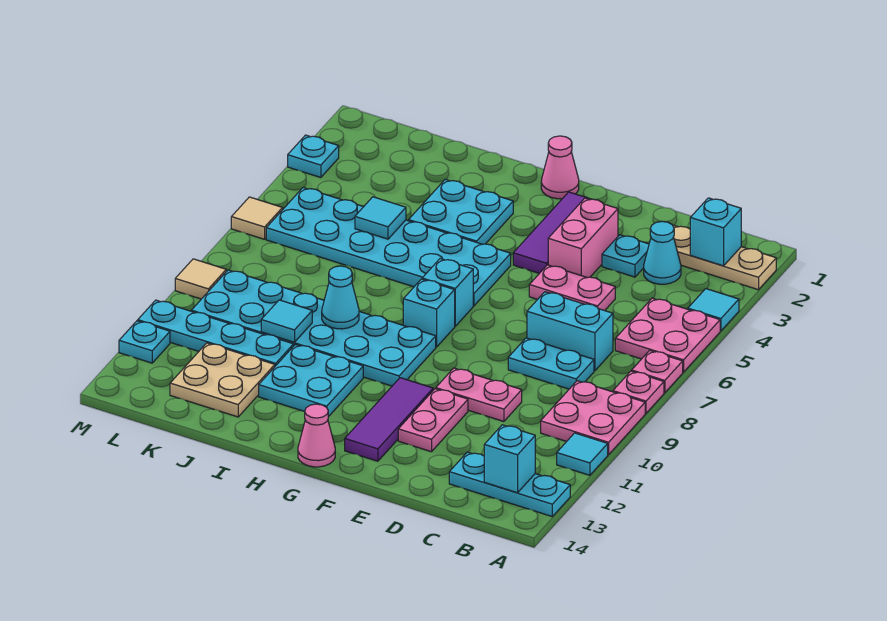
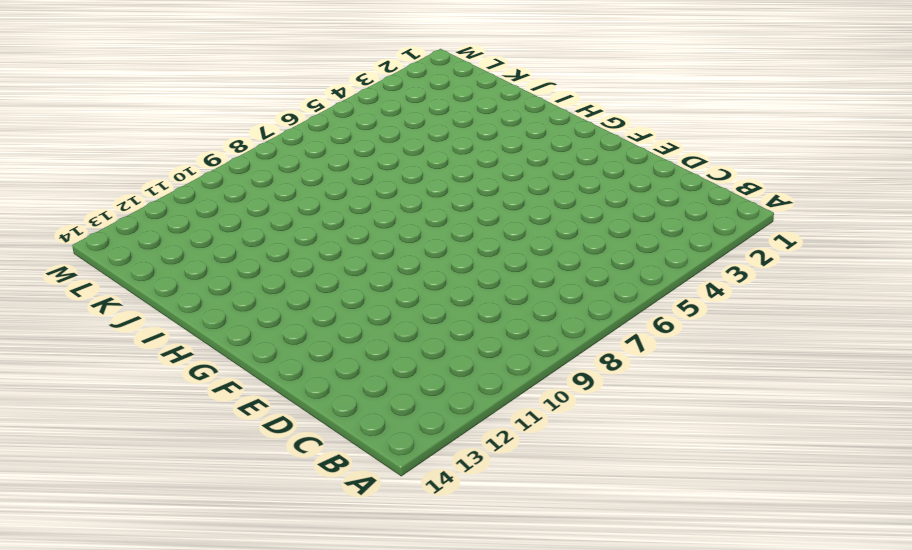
none -> tan 1x3 plate [673,225,776,290]
none -> cyan 1x1 tile [688,289,739,331]
none -> pink 2x2 plate [615,298,720,372]
none -> pink 1x1 plate [632,351,683,393]

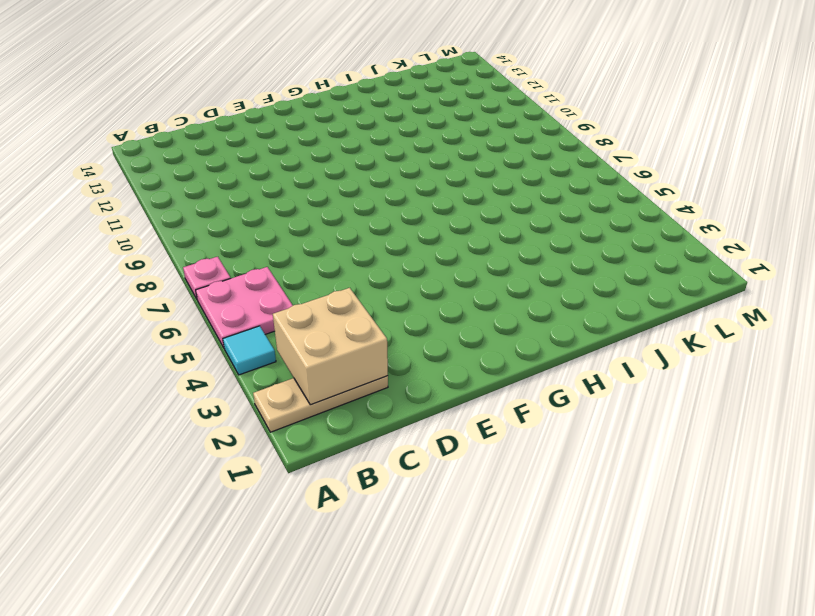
tan 2x2 brick [273,288,388,405] -> cyan 1x1 brick [690,198,741,266]
none -> pink 1x1 plate [613,371,664,413]
none -> pink 2x2 plate [541,381,645,455]
none -> cyan 1x1 tile [557,433,608,475]
none -> cyan 1x3 plate [449,452,570,516]

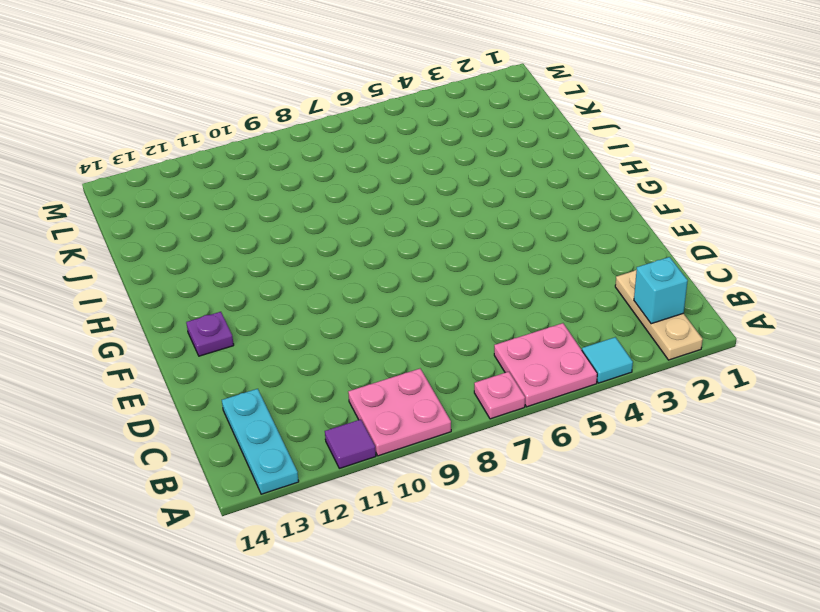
purple 1x1 tile [325,419,376,468] -> cyan 1x1 tile [557,433,608,475]
purple 1x1 plate [186,312,234,356] -> purple 1x3 tile [345,378,433,461]
none -> pink 1x1 plate [613,371,664,413]
none -> cyan 1x1 cone [644,222,681,284]
none -> cyan 1x2 brick [527,292,613,371]
none -> cyan 1x2 plate [508,338,594,389]

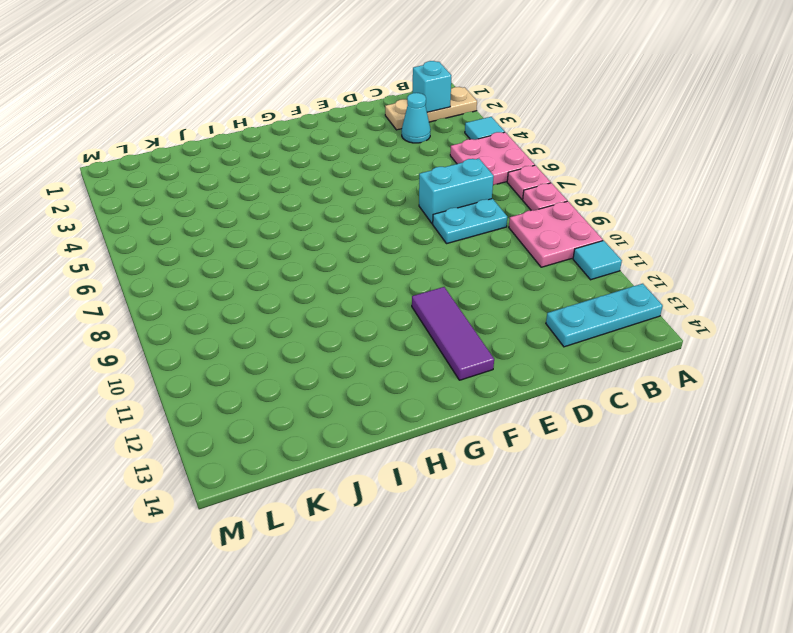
none -> cyan 1x1 plate [602,235,649,277]
none -> pink 1x2 plate [529,265,615,311]
none -> pink 1x2 plate [436,368,522,422]
none -> pink 1x2 brick [548,198,618,278]

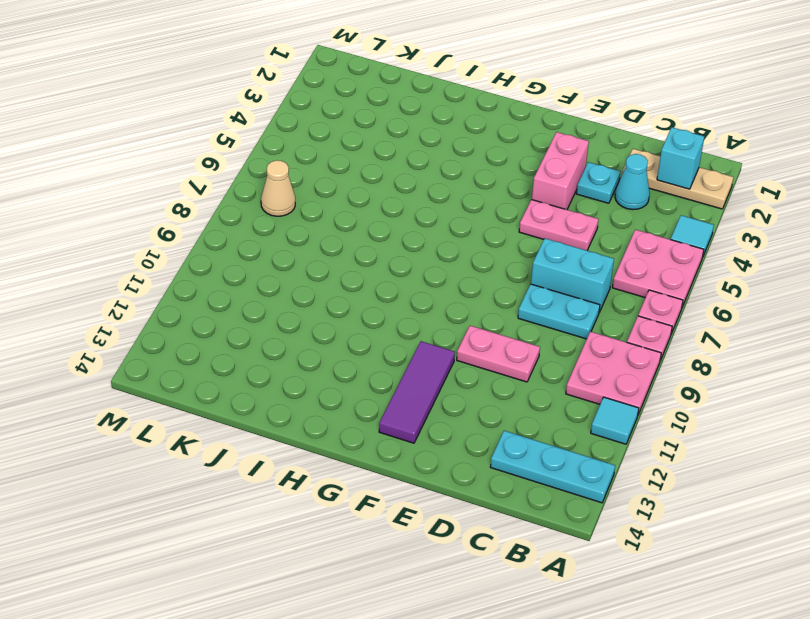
tan 1x1 cone [261,160,295,216] -> none
none -> pink 1x2 plate [398,389,468,452]
none -> purple 1x3 tile [513,192,591,273]
none -> pink 1x1 cone [541,136,579,199]
none -> cyan 2x6 plate [266,187,511,306]

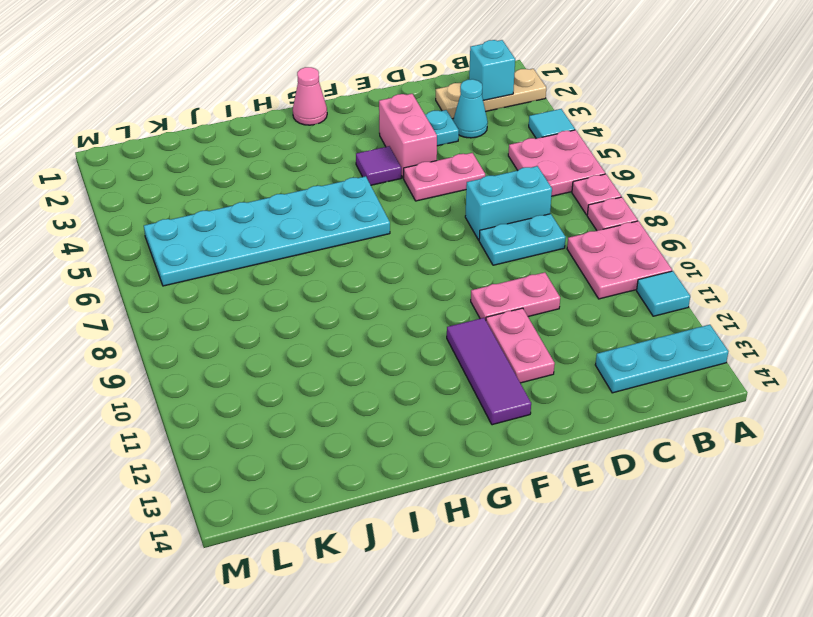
purple 1x1 tile [356,146,401,185] -> purple 1x3 tile [513,192,591,273]
none -> cyan 1x1 brick [422,259,473,326]
none -> cyan 1x1 brick [403,279,455,347]
none -> cyan 2x6 plate [191,270,436,386]
none -> pink 1x1 cone [298,404,335,467]

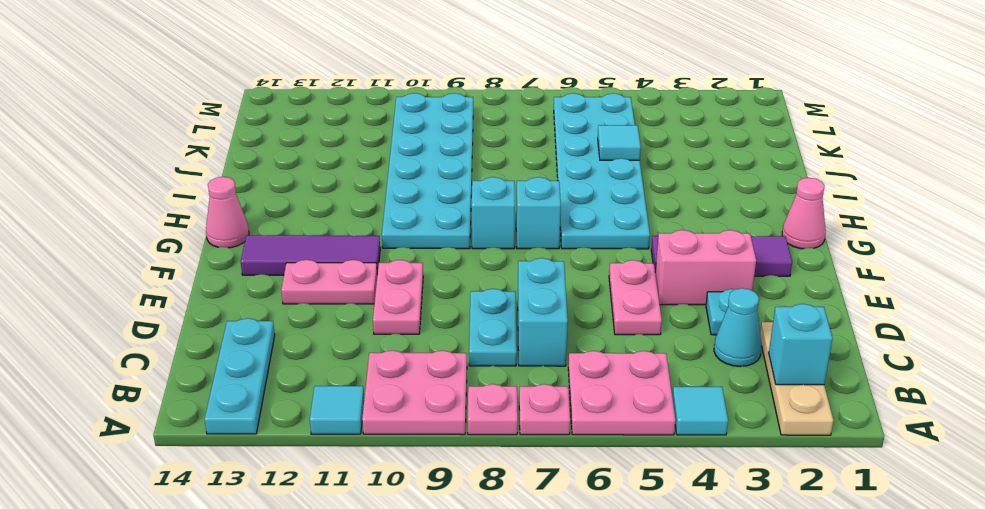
none -> cyan 2x2 plate [408,179,513,244]
none -> cyan 2x2 plate [259,344,363,417]
none -> cyan 1x4 plate [138,300,294,366]
none -> tan 2x2 plate [170,343,275,417]

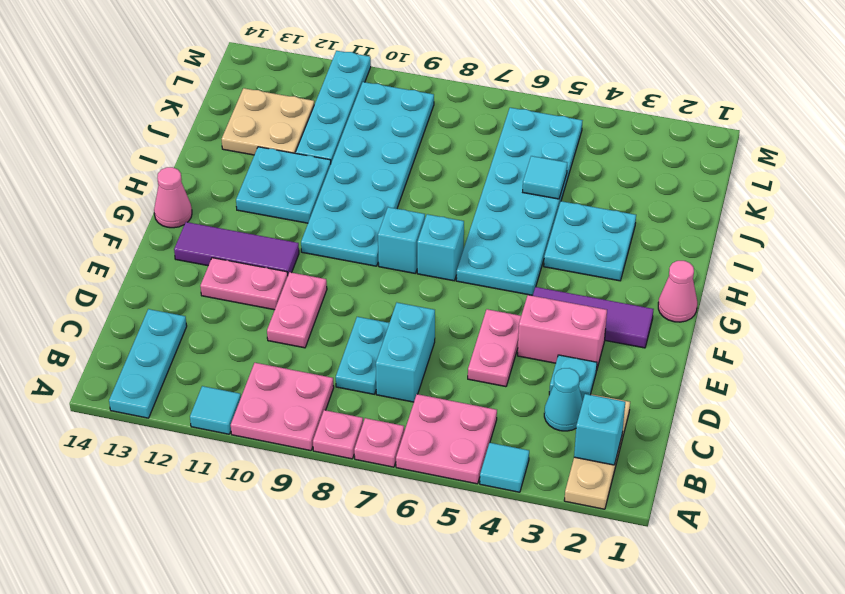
none -> cyan 1x1 plate [288,135,339,178]
none -> tan 1x1 tile [231,197,283,239]
none -> tan 1x1 tile [175,259,226,299]
none -> cyan 1x1 plate [119,321,170,363]

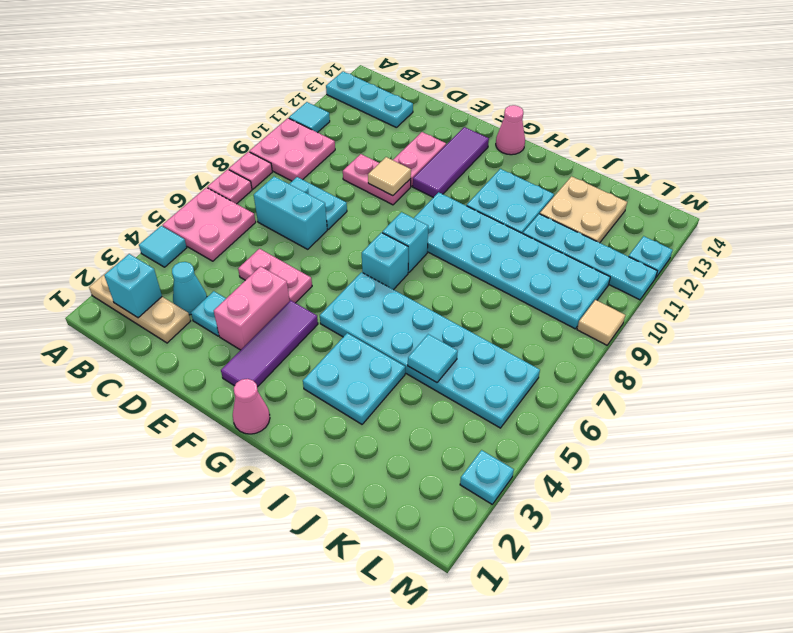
tan 1x1 tile [368,157,411,196] -> tan 1x1 tile moved to [231,197,283,239]
none -> cyan 1x1 brick [484,425,535,493]
none -> cyan 1x1 cone [322,266,359,329]
none -> cyan 1x1 tile [261,300,312,342]

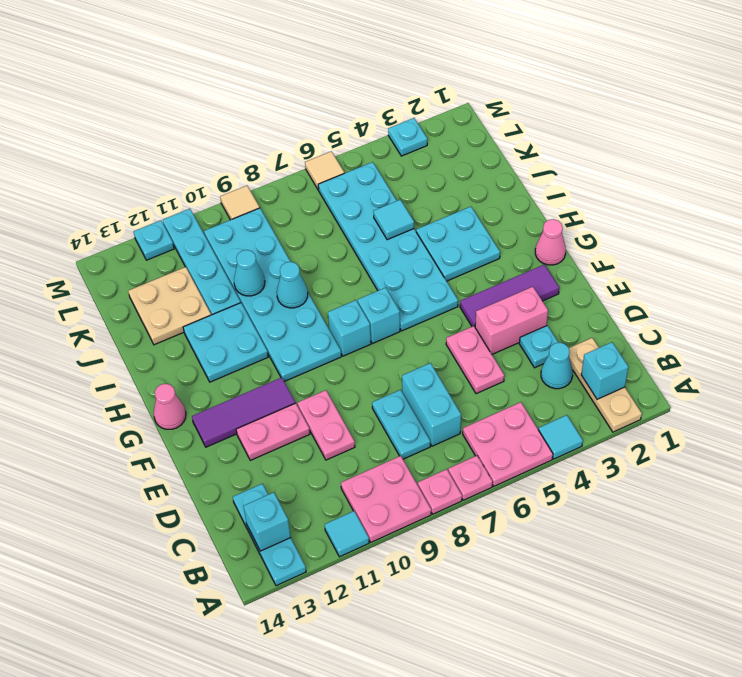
cyan 1x1 cone [234,250,265,296] -> cyan 1x1 tile [261,300,312,342]

